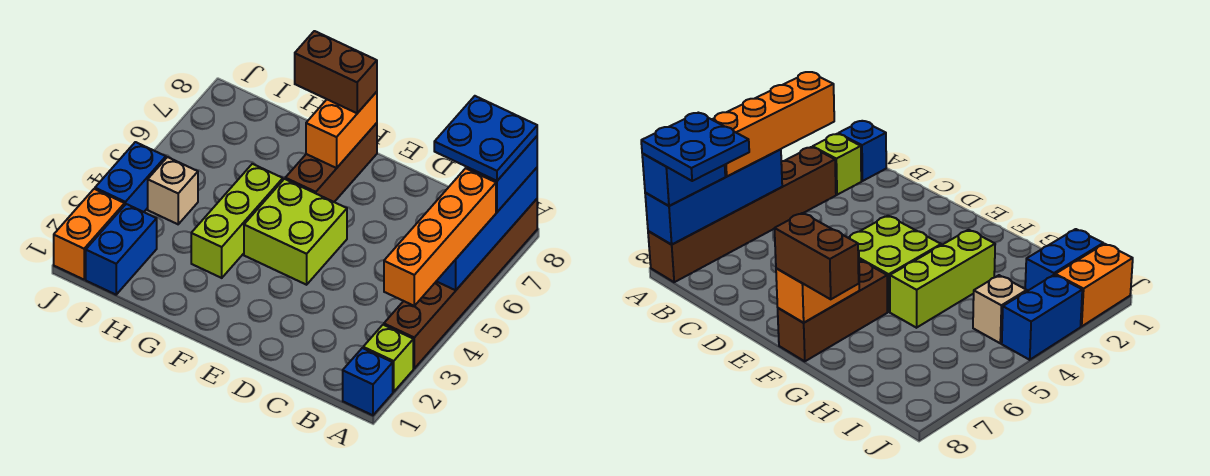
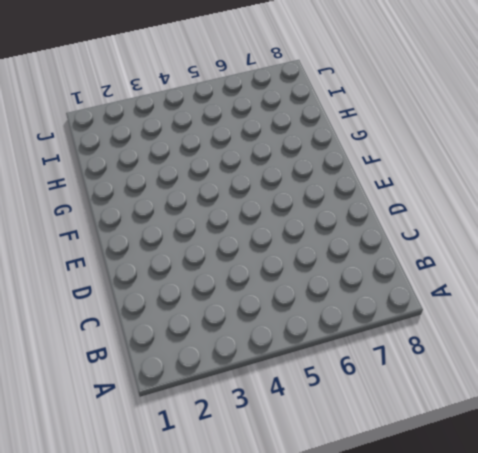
none -> blue 1x1 brick [343,348,393,415]
none -> lime 1x1 brick [363,325,413,392]
none -> brown 1x6 brick [384,199,537,368]

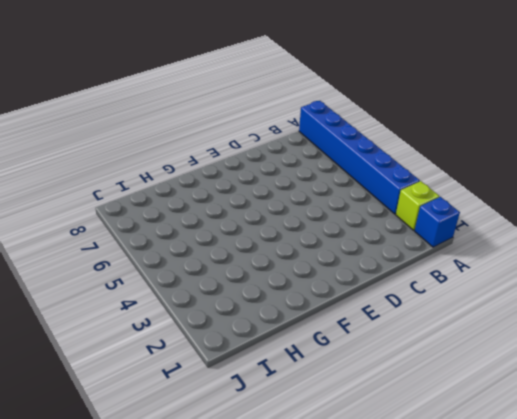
blue 1x6 brick [299,101,420,214] -> brown 1x6 brick [384,199,537,368]
none -> lime 2x2 brick [244,179,347,285]
none -> brown 1x3 brick [285,123,377,202]
none -> lime 1x3 brick [191,164,283,278]

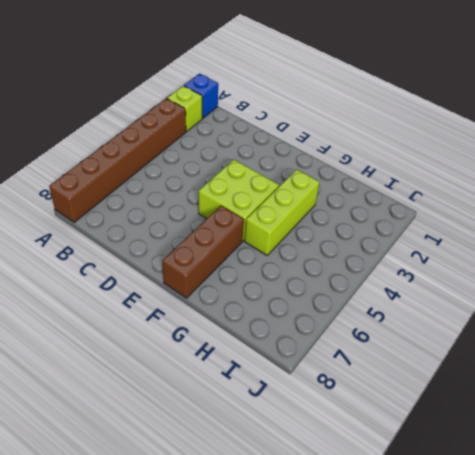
none -> blue 1x2 brick [86,204,157,295]
none -> tan 1x1 brick [148,157,198,224]
none -> orange 1x2 brick [54,189,125,279]

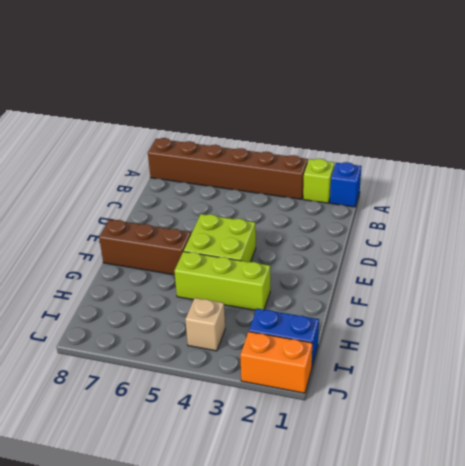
none -> blue 1x2 brick [95,142,166,212]
none -> blue 1x4 brick [437,168,537,290]
none -> orange 1x2 brick [306,92,377,168]

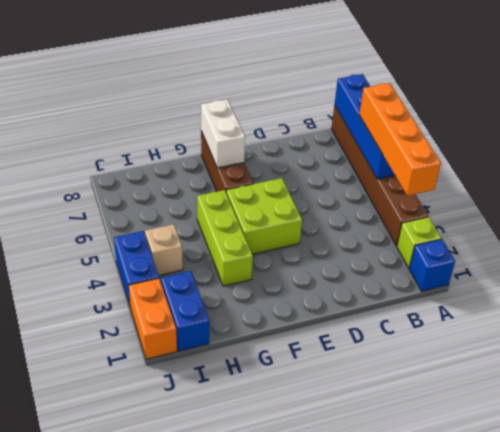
white 1x2 brick [201,99,245,168] -> orange 1x2 brick [306,92,377,168]
none -> blue 1x2 brick [467,136,537,212]
none -> brown 1x2 brick [295,31,377,113]
none -> blue 2x2 plate [434,96,537,181]

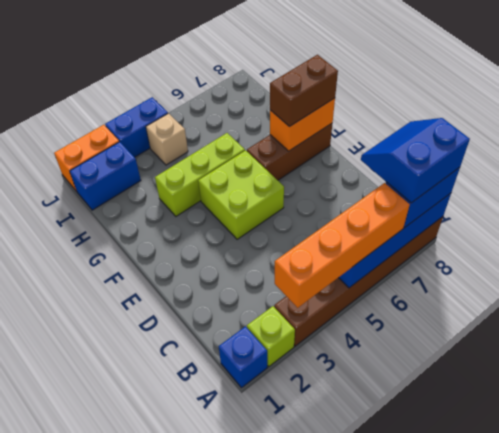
blue 2x2 slope [361,118,470,203] -> blue 2x2 plate [434,96,537,181]
brown 1x2 brick [270,55,338,127] -> brown 1x2 brick turned to [295,31,377,113]

